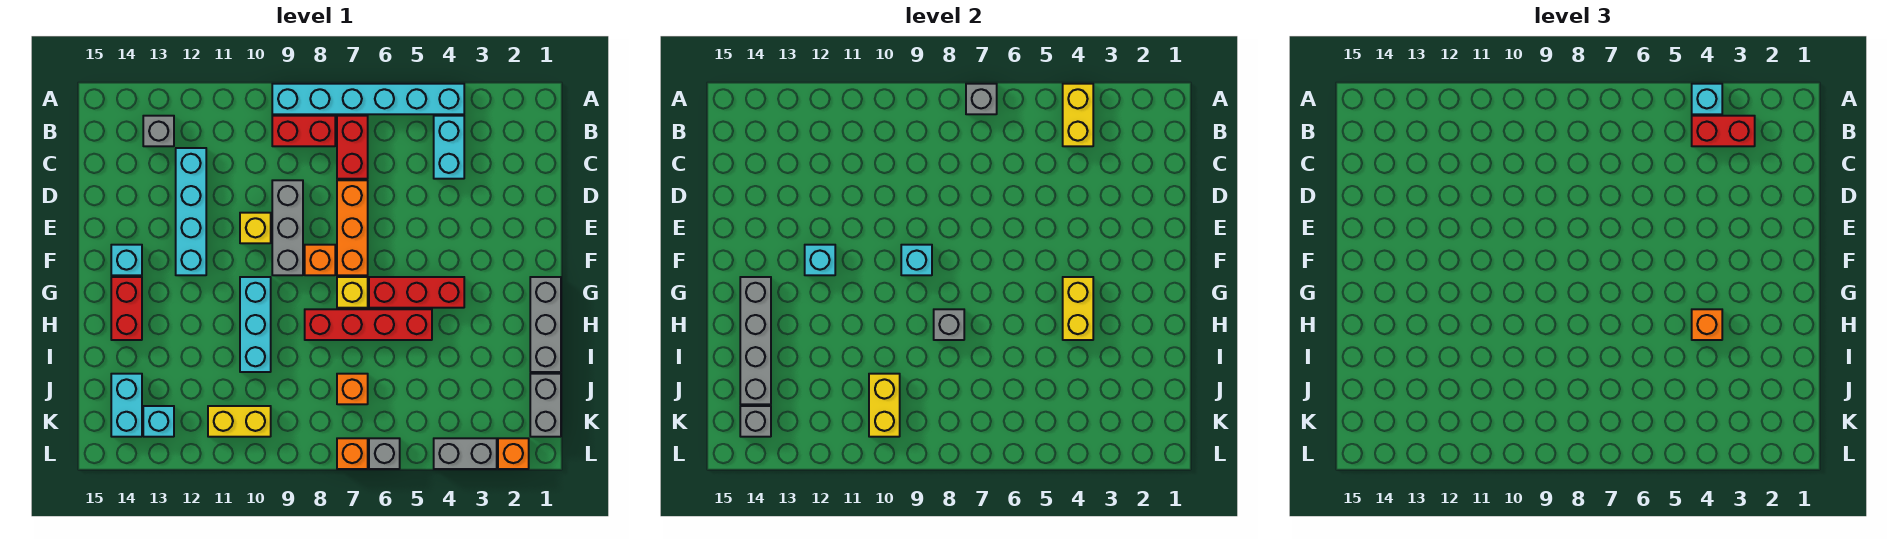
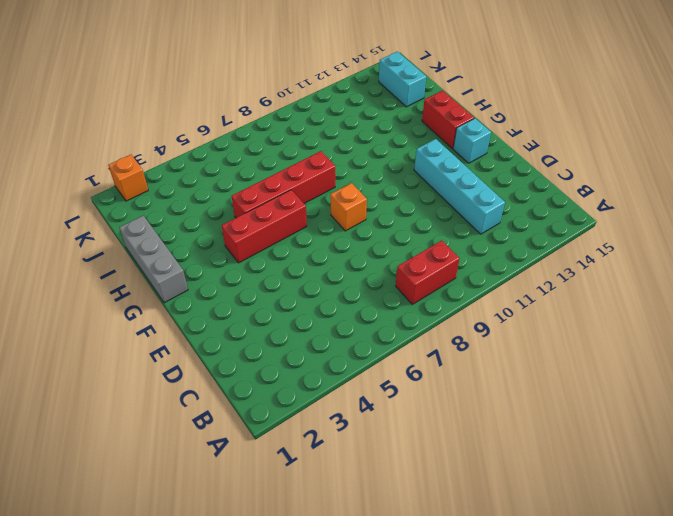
none -> cyan 1x6 brick [272,84,464,114]
none -> cyan 1x2 brick [434,116,464,179]
none -> red 1x2 brick [337,116,368,179]
none -> grey 1x1 brick [143,116,174,146]

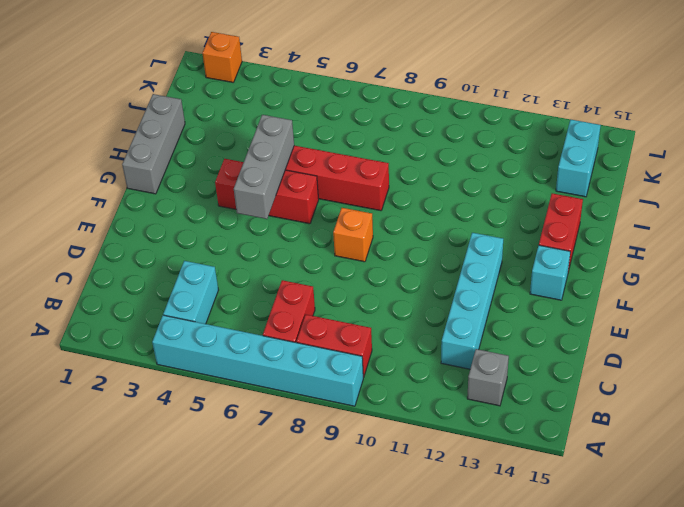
grey 1x3 brick [234,115,294,219] -> grey 1x3 brick moved to [272,180,303,275]
none -> orange 1x3 brick [337,180,368,275]
none -> yellow 1x1 brick [240,213,271,243]
none -> yellow 1x1 brick [337,277,368,308]
none -> cyan 1x3 brick [240,277,271,372]

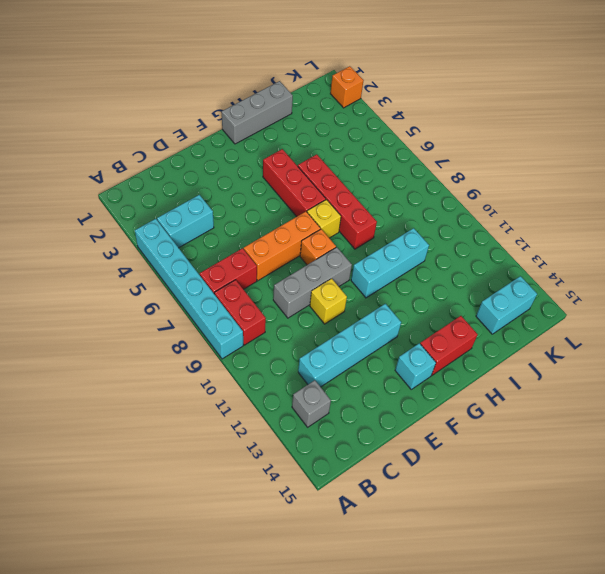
none -> grey 1x2 brick [530,374,561,437]
none -> orange 1x1 brick [337,374,368,404]
none -> yellow 1x2 brick [208,406,271,437]
none -> cyan 1x1 brick [143,406,174,437]

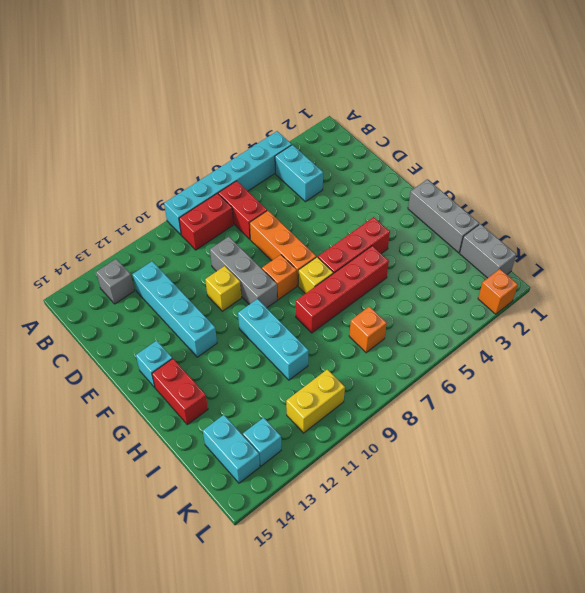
none -> grey 1x2 brick [434,438,497,469]
none -> grey 1x1 brick [369,438,400,469]
none -> orange 1x1 brick [337,438,368,469]
none -> yellow 1x2 brick [1063,84,1093,146]

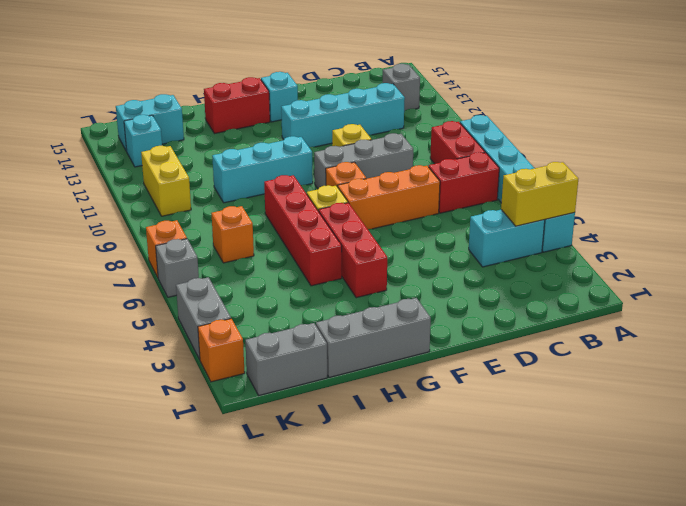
none -> grey 1x1 brick [966,84,997,114]
none -> cyan 1x1 brick [901,245,932,275]
none -> cyan 1x1 brick [805,245,835,275]
none -> yellow 1x2 brick [1063,277,1093,340]

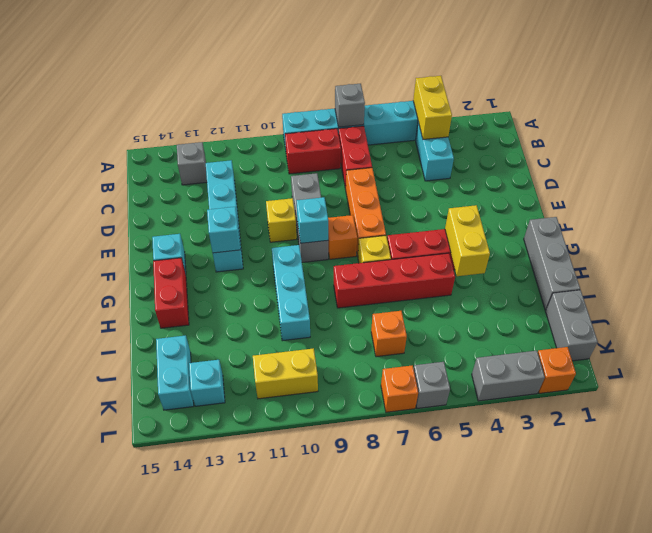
none -> grey 1x4 brick [740,277,771,404]
none -> grey 1x1 brick [934,309,964,340]
none -> yellow 1x2 brick [869,374,900,437]
none -> grey 1x1 brick [740,406,771,437]

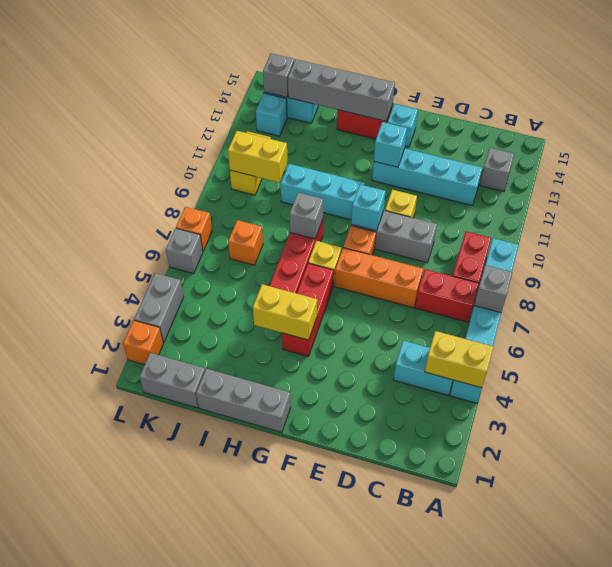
none -> cyan 1x1 brick [1692,84,1722,114]
none -> red 1x2 brick [1692,116,1755,146]
none -> orange 1x1 brick [1692,309,1722,340]

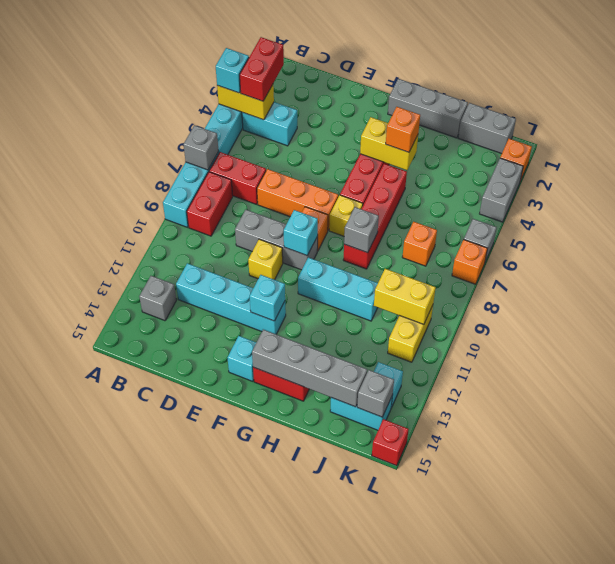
red 1x1 brick [372,419,409,466] -> none

